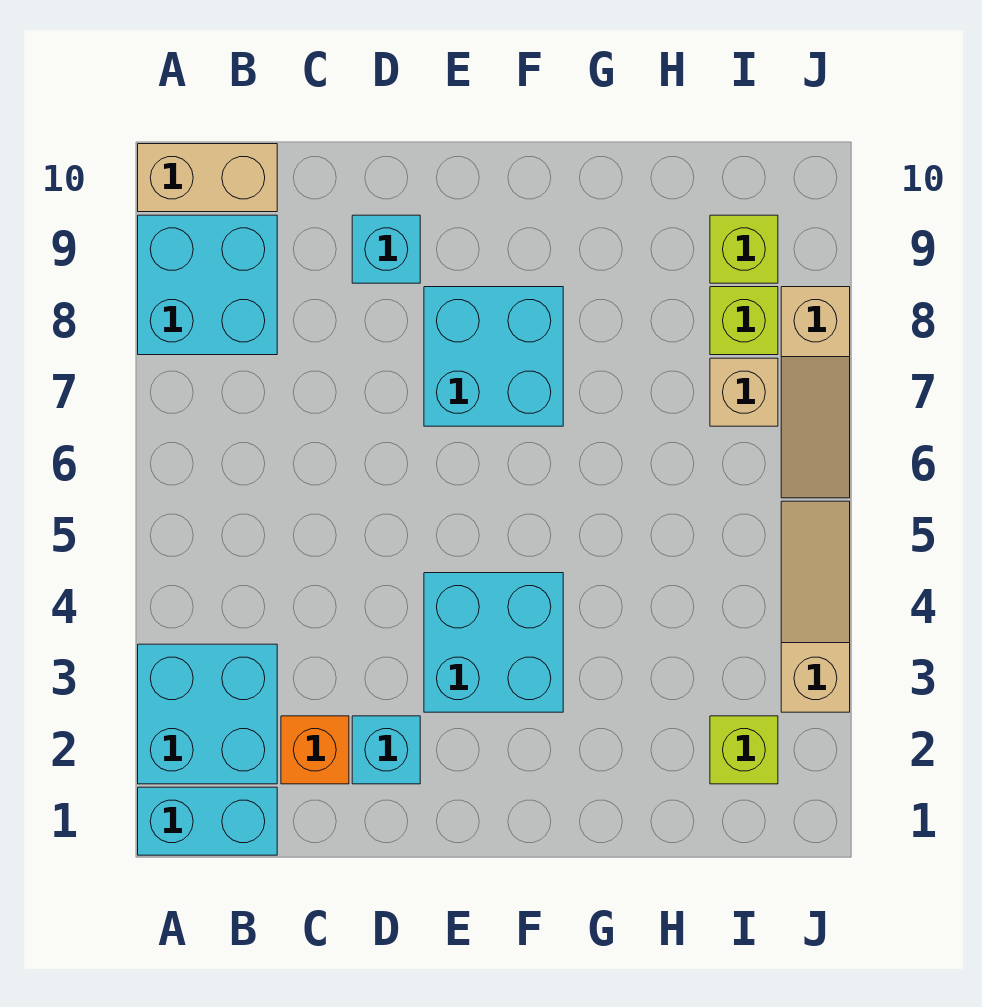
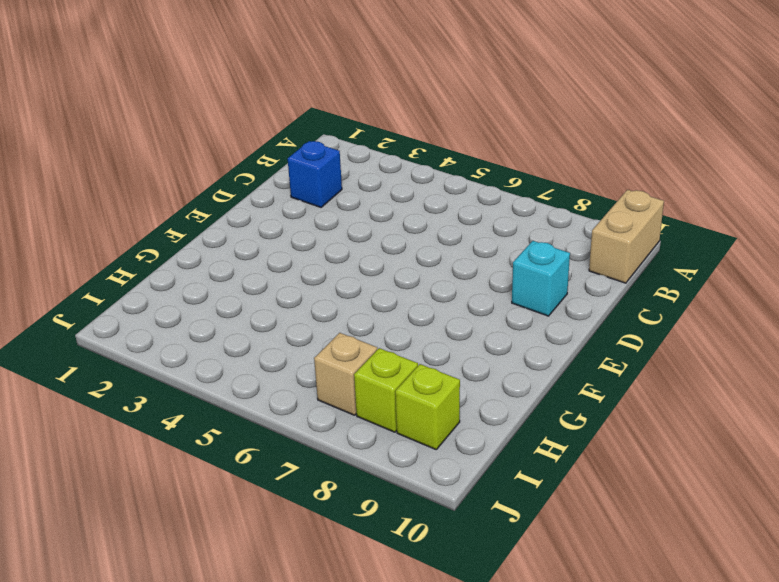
blue 1x1 brick [288,141,342,207] -> orange 1x1 brick [281,716,349,784]
none -> cyan 1x2 brick [138,787,277,855]
none -> cyan 2x2 brick [138,644,277,784]
none -> cyan 2x2 brick [138,215,277,355]

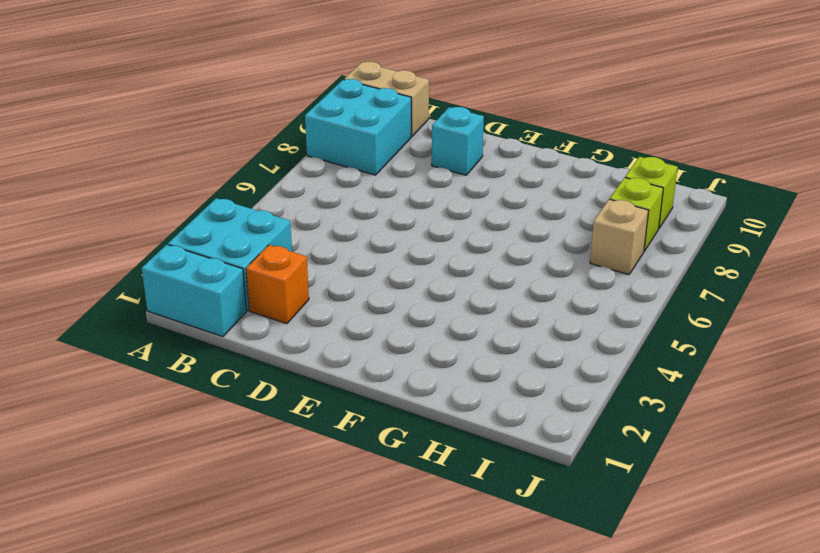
none -> cyan 1x1 brick [352,716,420,784]
none -> cyan 2x2 brick [424,573,563,712]
none -> cyan 2x2 brick [424,287,563,426]

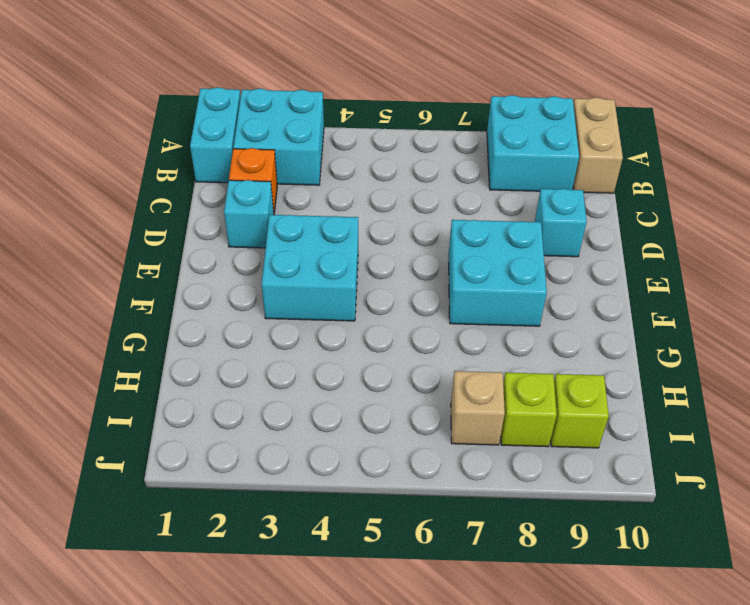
none -> lime 1x1 brick [710,716,778,784]
none -> tan 1x3 slope [781,501,850,712]
none -> tan 1x3 slope [781,287,850,498]

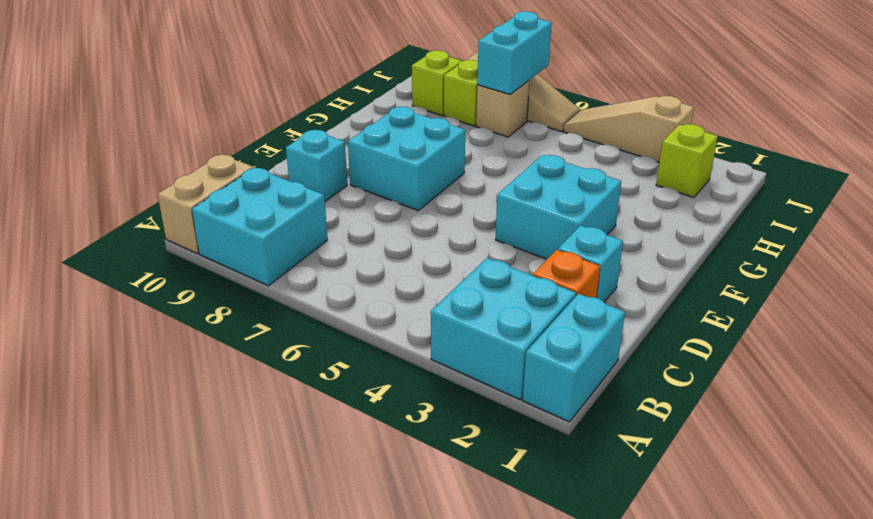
cyan 1x2 brick [477,11,552,95] -> none

